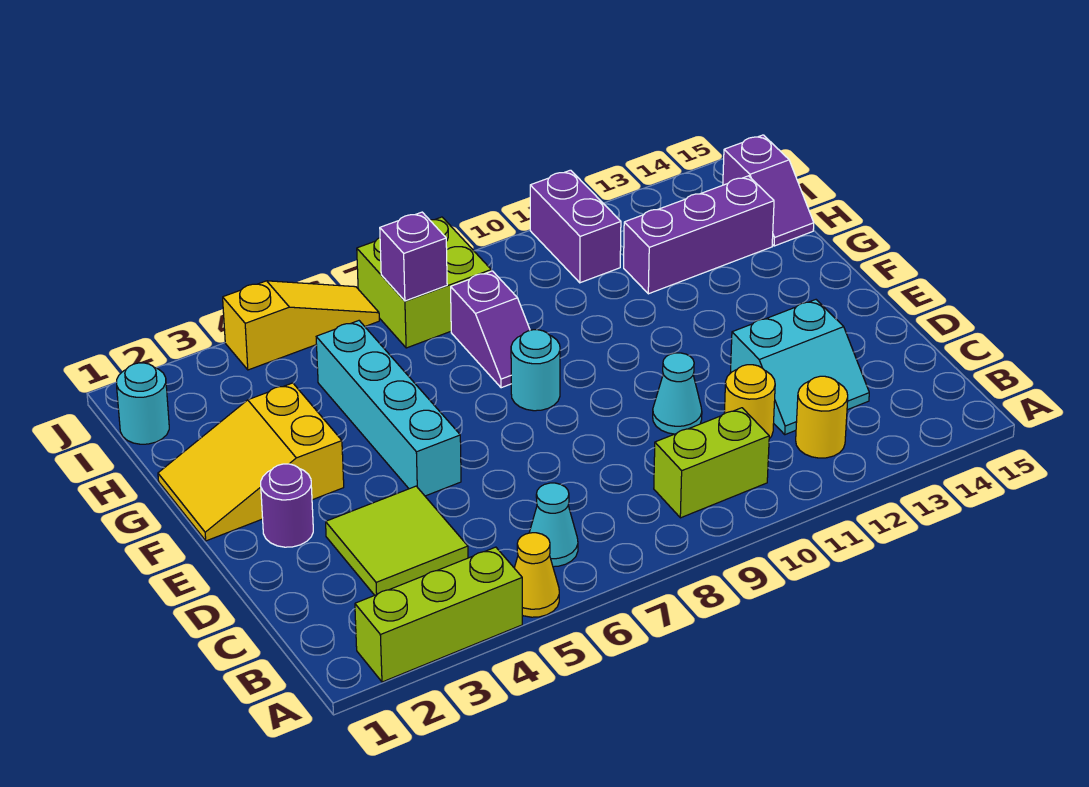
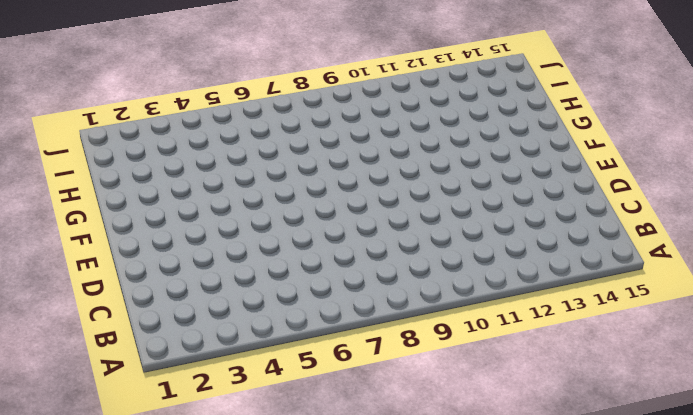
none -> lime 1x3 brick [355,547,522,682]
none -> yellow 1x1 cone [515,533,559,617]
none -> cyan 1x1 cone [529,483,578,567]

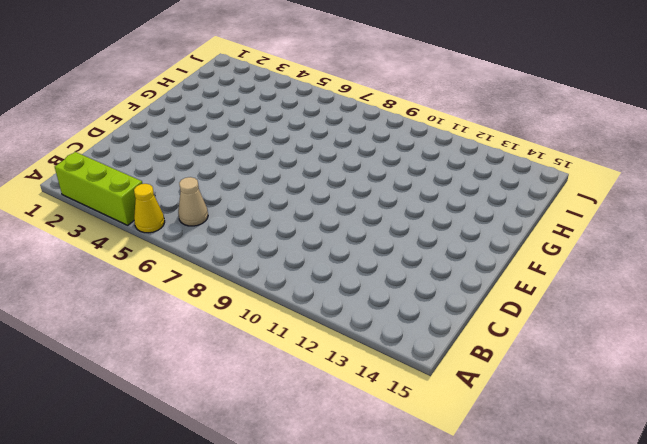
tan 1x1 cone [178,177,208,226] -> cyan 1x1 cone [529,483,578,567]
none -> lime 1x2 brick [654,408,769,518]
none -> yellow 1x1 round brick [796,376,848,458]
none -> lime 2x2 tile [326,486,468,595]

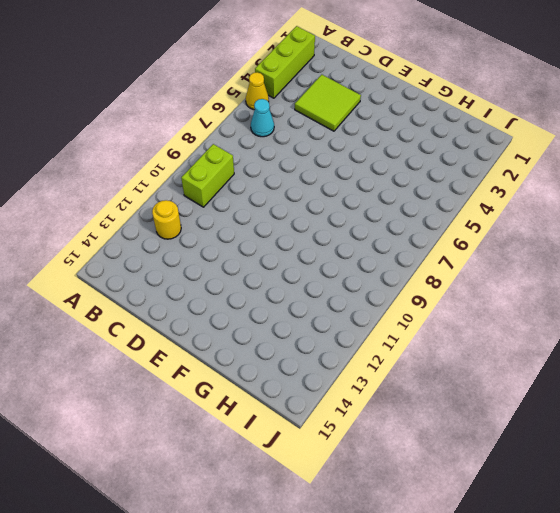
none -> yellow 1x1 round brick [724,365,775,439]
none -> cyan 2x2 slope [730,300,869,435]
none -> cyan 1x1 cone [653,353,702,434]

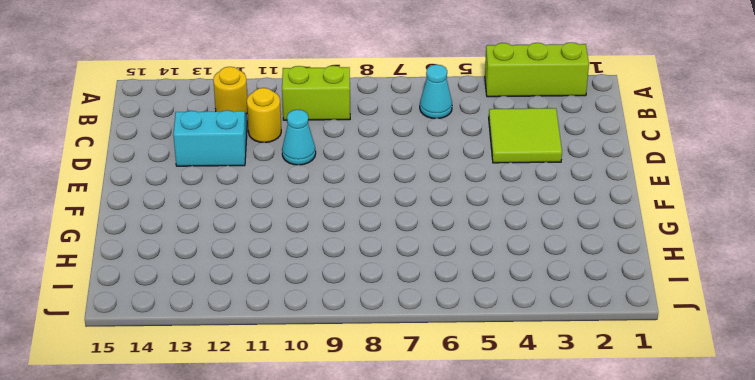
none -> yellow 1x1 cone [515,533,559,617]
none -> purple 1x1 round brick [261,464,313,547]
none -> cyan 1x4 brick [316,321,461,496]

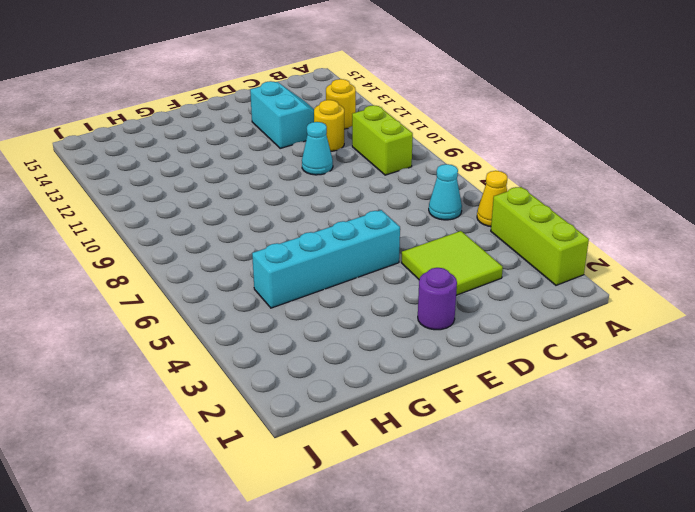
none -> yellow 2x3 slope [158,383,344,541]
none -> cyan 1x1 round brick [511,330,560,411]
none -> purple 1x2 slope [451,271,530,388]

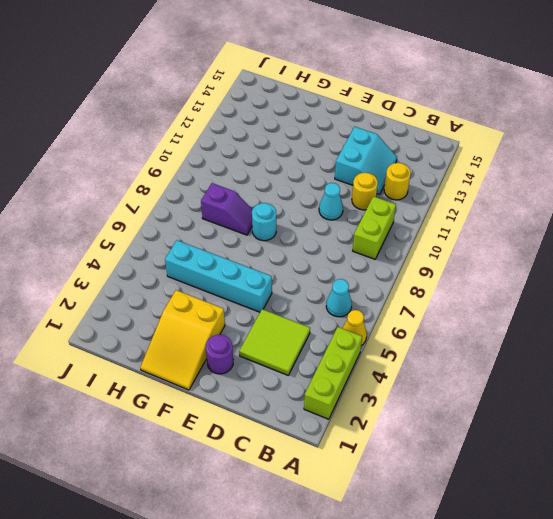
none -> purple 1x3 brick [624,176,774,294]
none -> purple 1x2 slope [723,135,814,246]
none -> cyan 1x1 round brick [117,363,169,444]

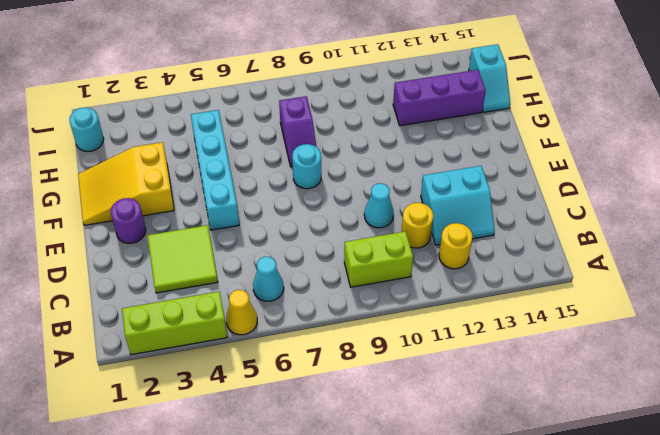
cyan 1x2 slope [469,44,510,112] -> purple 1x2 slope [723,135,814,246]
none -> lime 2x2 brick [357,217,491,348]
none -> purple 1x2 brick [530,170,621,283]
none -> yellow 1x3 slope [223,281,379,370]

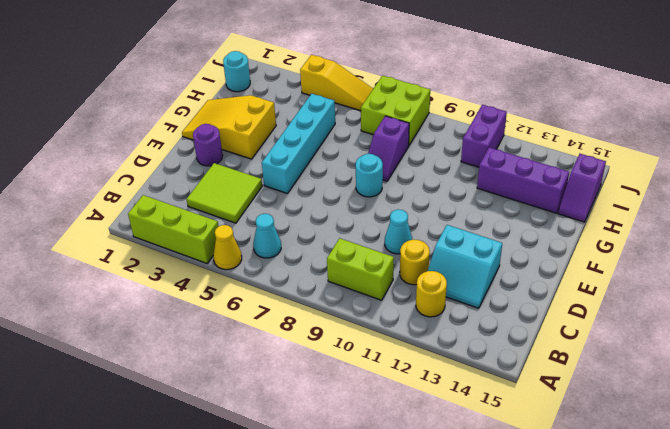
none -> purple 1x1 brick [380,212,447,301]

